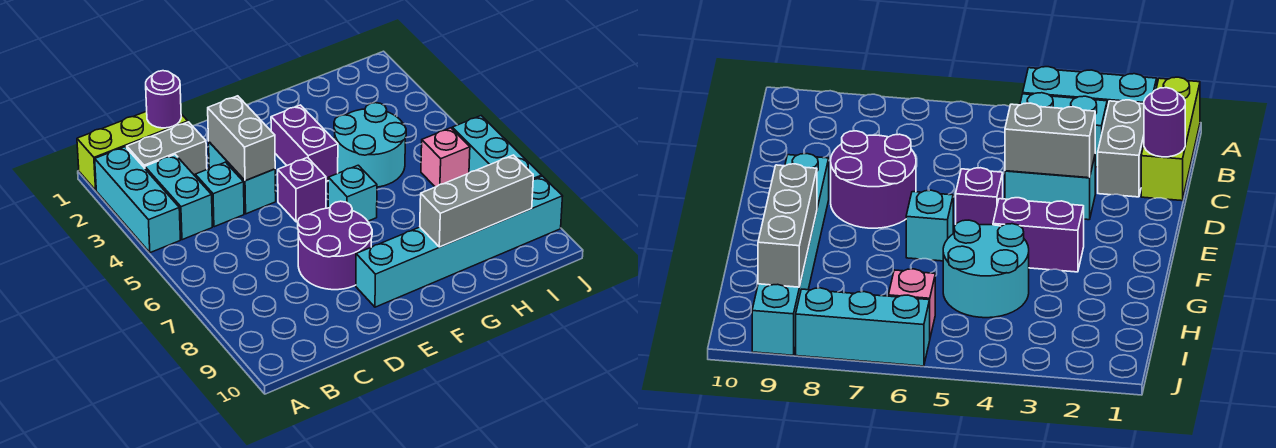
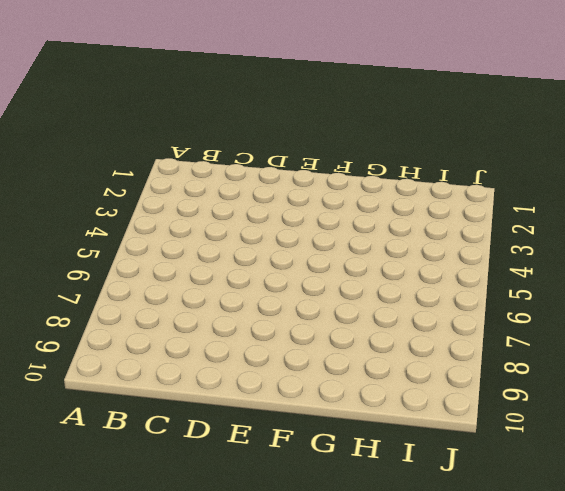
none -> lime 1x3 brick [77,111,188,190]
none -> cyan 1x3 brick [95,147,180,253]
none -> grey 1x2 brick [127,122,207,176]

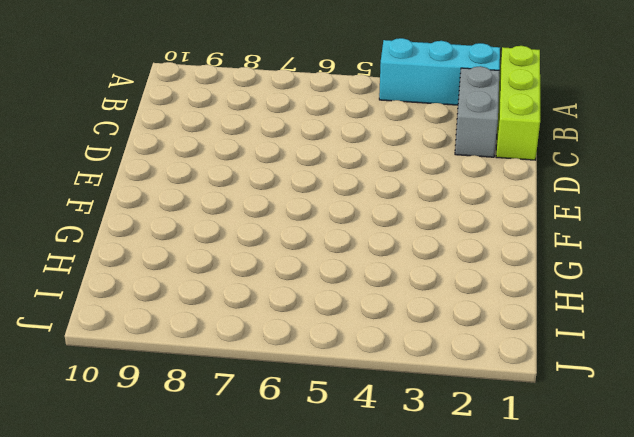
none -> cyan 1x2 brick [145,155,212,240]
none -> cyan 1x1 brick [195,162,244,227]
none -> cyan 1x2 brick [209,142,276,214]

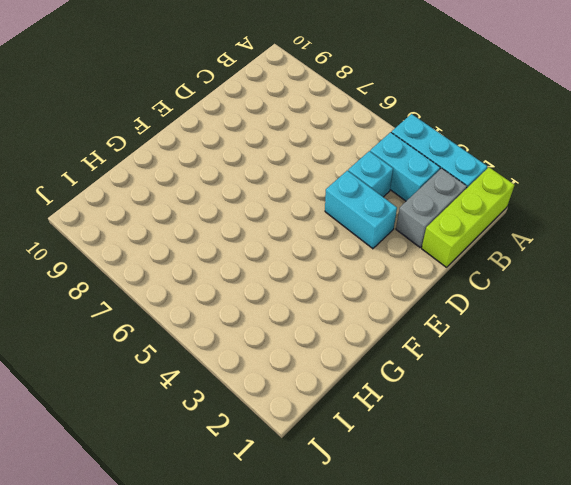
none -> purple 2x2 round brick [298,201,372,290]
none -> purple 1x1 brick [278,158,326,222]
none -> cyan 1x6 brick [356,176,563,307]

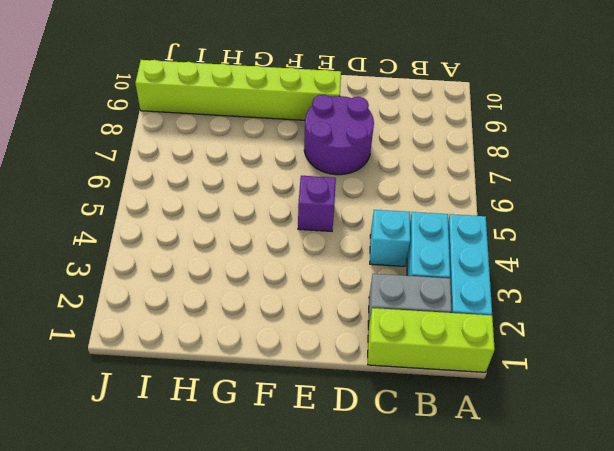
lime 1x6 brick [135,60,341,120] -> cyan 1x6 brick [356,176,563,307]
none -> cyan 1x2 brick [209,142,276,214]
none -> purple 1x2 brick [271,105,338,181]
none -> cyan 1x1 brick [328,165,377,221]

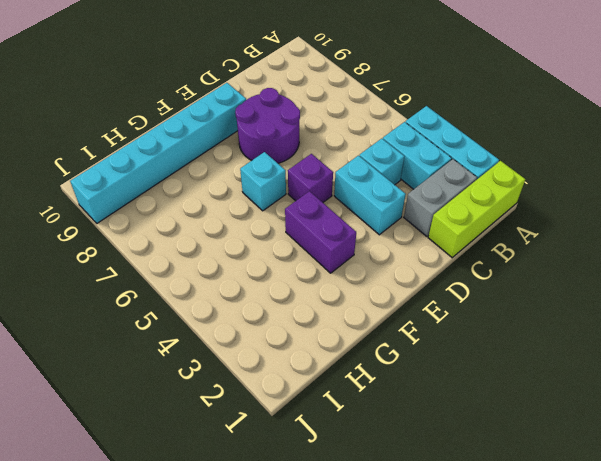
none -> cyan 2x2 round brick [334,103,406,187]
none -> pink 1x1 brick [421,128,470,187]
none -> cyan 1x3 brick [452,116,542,180]

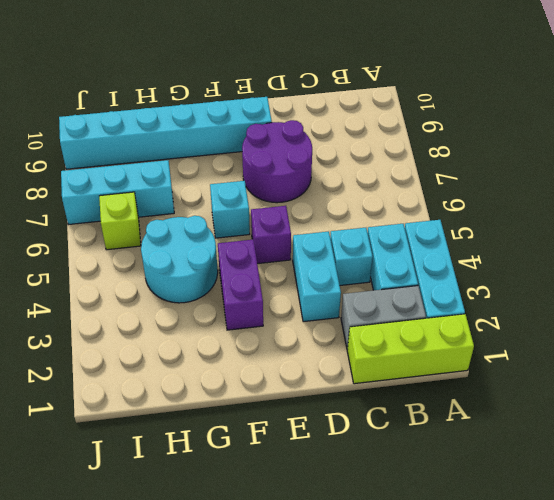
cyan 1x3 brick [61,160,174,225] -> cyan 1x3 brick turned to [452,116,542,180]
lime 1x1 brick [99,192,141,250] -> pink 1x1 brick [421,128,470,187]
none -> purple 1x1 round brick [146,71,181,128]
none -> grey 1x2 brick [208,96,275,181]
none -> grey 1x3 brick [420,155,533,247]

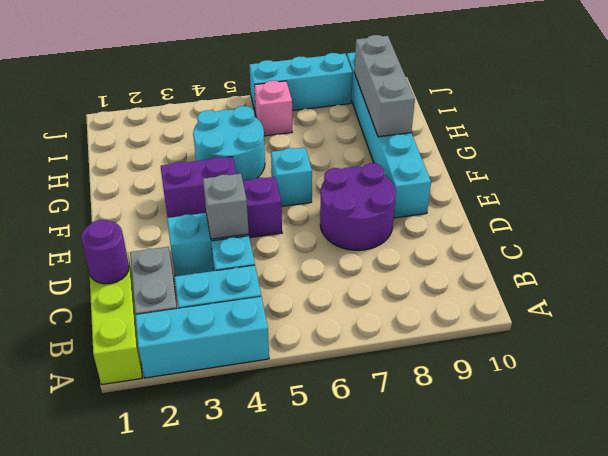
grey 1x1 brick [203,174,249,239] -> grey 1x2 brick [208,96,275,181]

